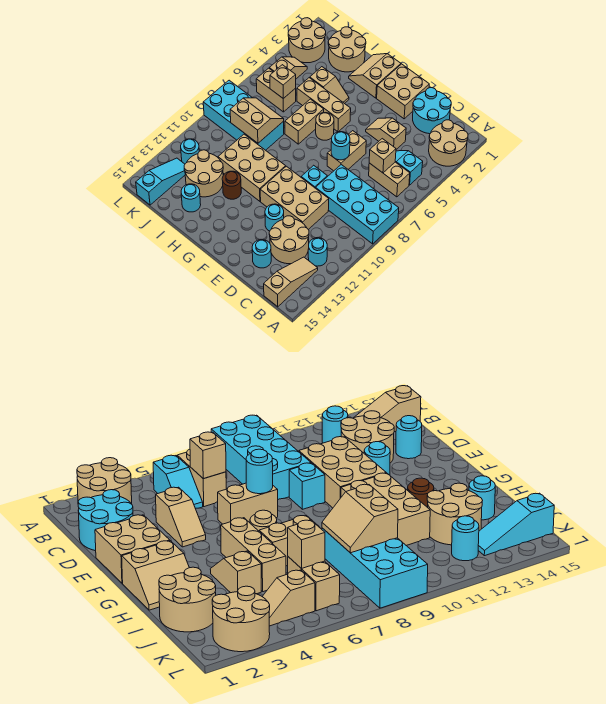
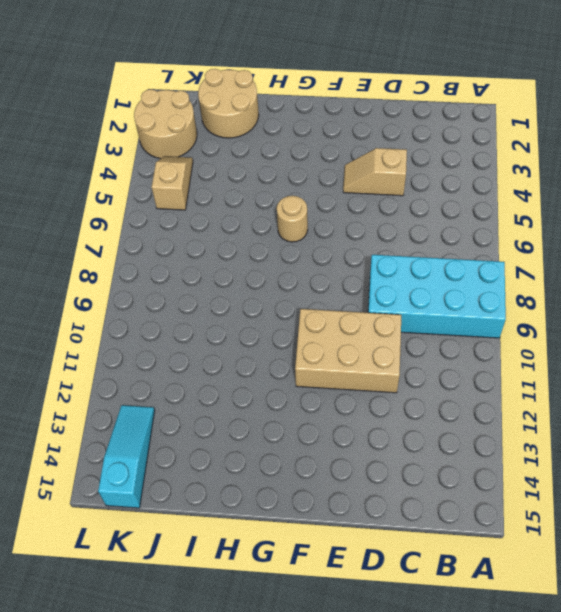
none -> tan 2x2 round brick [429,120,468,166]
none -> cyan 1x2 slope [395,150,423,185]
none -> tan 1x2 brick [369,162,410,197]
none -> cyan 1x1 round brick [308,238,327,266]

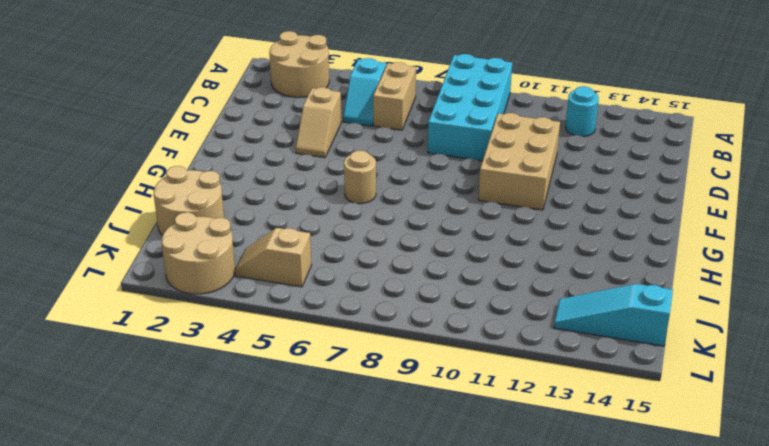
none -> tan 1x3 slope [264,257,318,307]
none -> cyan 2x2 round brick [413,88,451,134]
none -> tan 2x2 round brick [269,216,309,264]
none -> cyan 1x1 round brick [252,240,271,268]

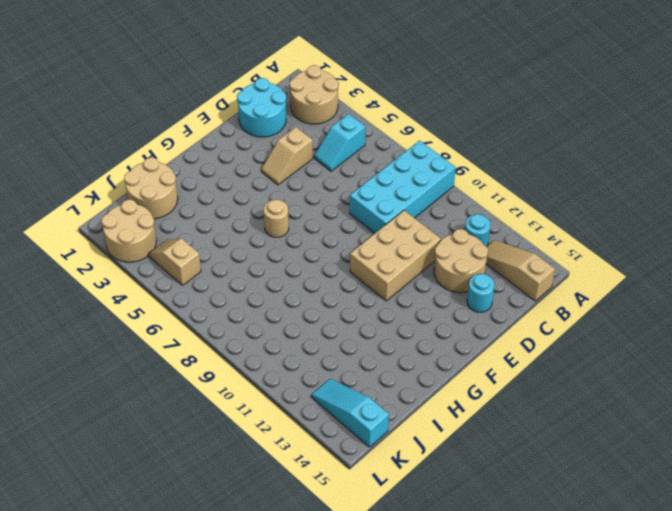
none -> tan 1x2 brick [369,162,410,197]
none -> tan 2x2 brick [377,64,429,119]
none -> tan 1x2 brick [327,131,366,171]
none -> cyan 1x1 brick [301,165,327,188]

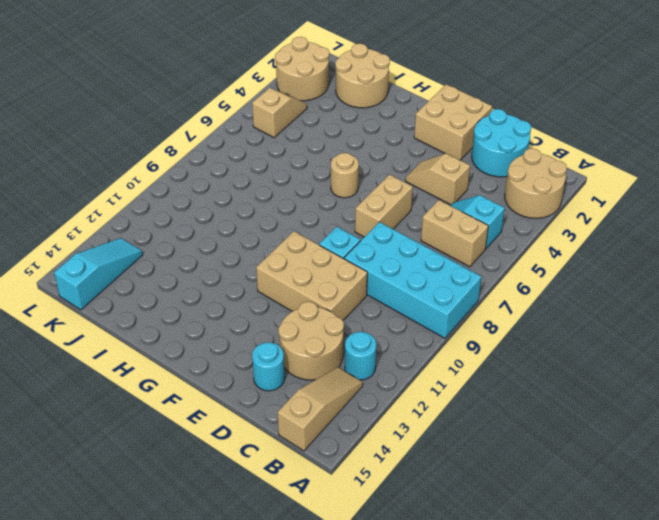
none -> cyan 1x1 round brick [265,204,284,231]
none -> tan 2x2 slope [349,54,401,98]
none -> tan 1x3 brick [297,78,351,132]
none -> tan 2x3 brick [218,134,286,201]

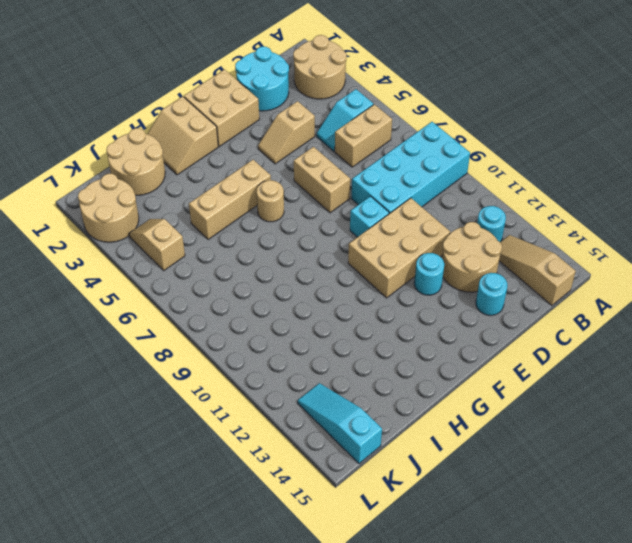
none -> tan 2x3 brick [218,134,286,201]
none -> tan 1x2 slope [310,67,349,104]
none -> tan 1x2 brick [285,99,324,144]
none -> brown 1x1 round brick [222,171,241,199]

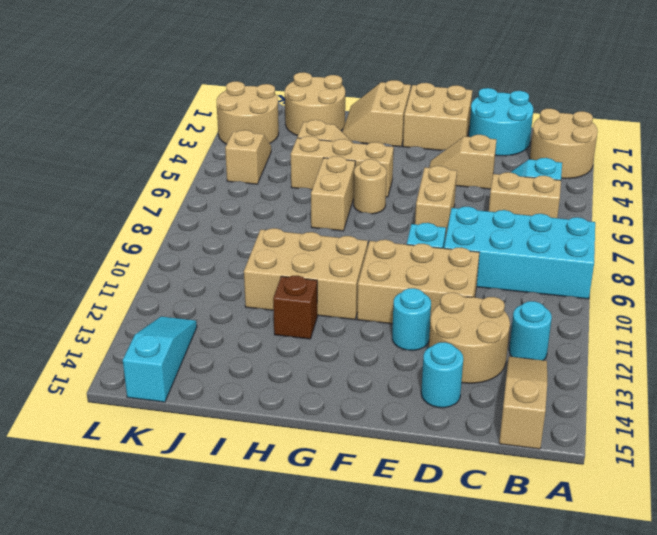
brown 1x1 brick [273,276,317,339] -> brown 1x1 round brick [222,171,241,199]
none -> cyan 2x4 brick [203,80,284,150]
none -> tan 2x2 round brick [184,150,223,197]
none -> cyan 1x1 round brick [181,184,201,212]
none -> tan 1x2 brick [256,68,296,112]

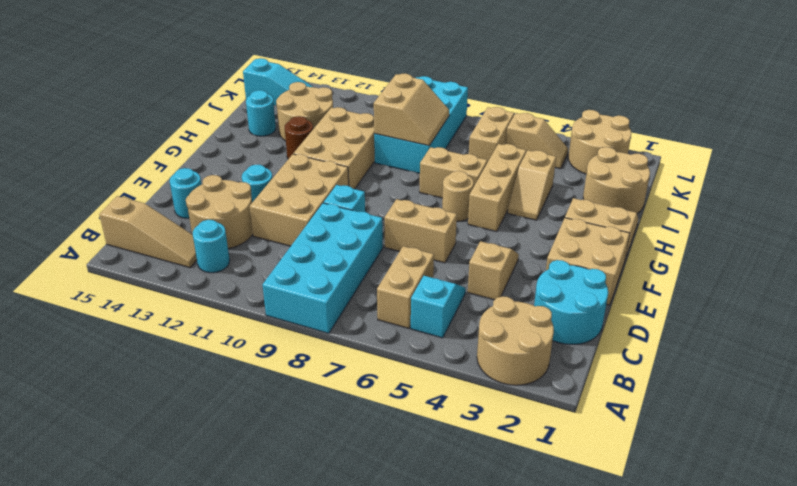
none -> cyan 1x1 round brick [181,139,199,164]
none -> tan 1x1 brick [369,139,396,173]
none -> cyan 1x1 round brick [331,132,350,160]
none -> tan 1x1 brick [270,65,296,99]

